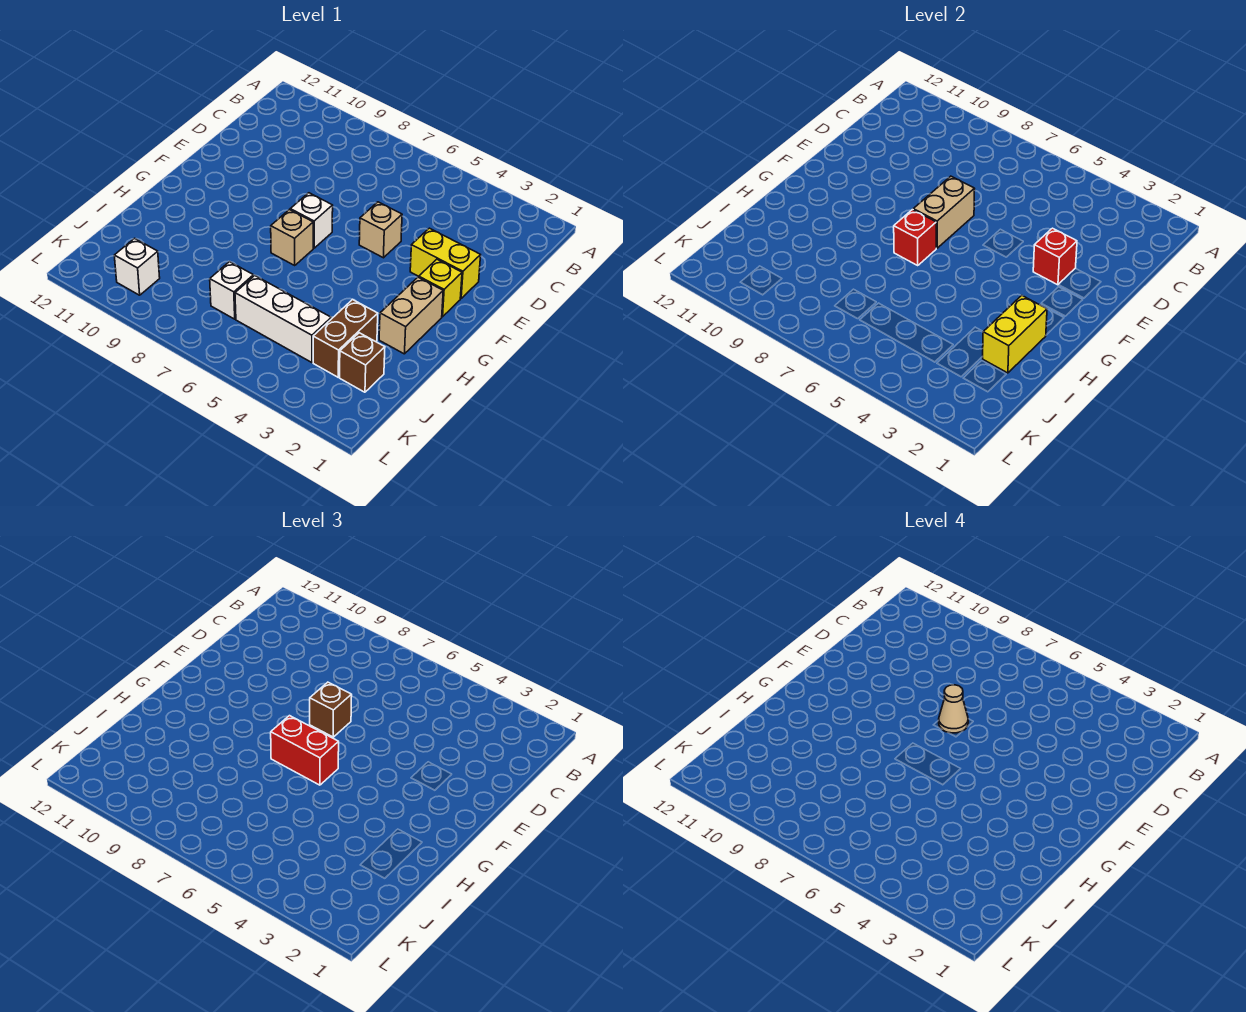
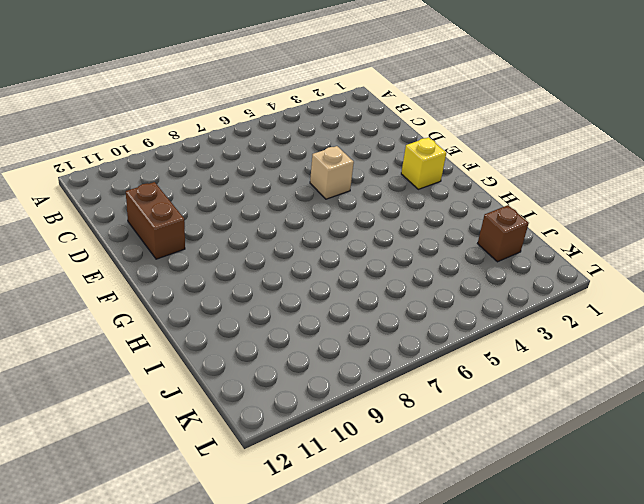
brown 1x2 brick [126,182,185,259] -> brown 1x2 brick moved to [313,299,378,377]
none -> yellow 1x2 brick [410,228,481,298]
none -> white 1x1 brick [290,193,333,248]
none -> tan 1x2 brick [379,277,443,354]

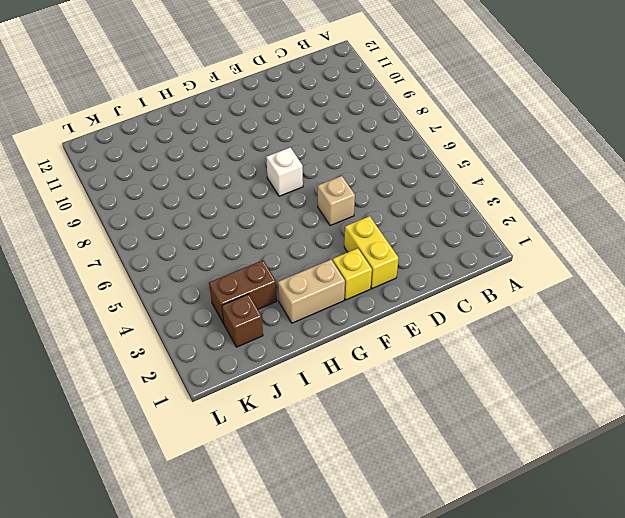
none -> tan 1x1 brick [271,210,313,265]
none -> white 1x3 brick [235,276,331,363]
none -> white 1x1 brick [210,262,253,319]

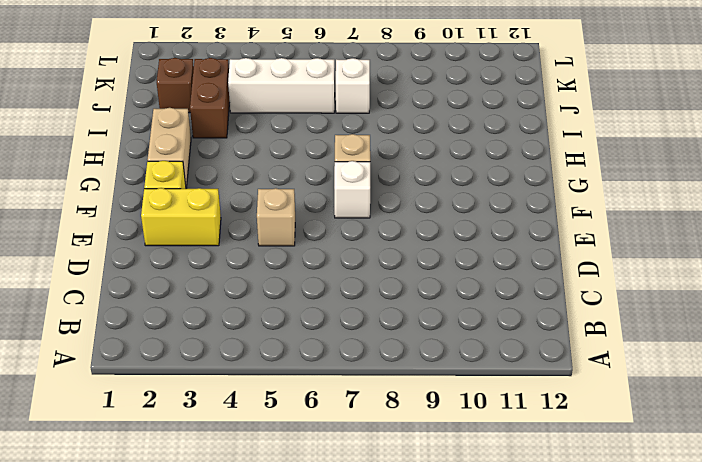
none -> white 1x1 brick [114,238,160,295]
none -> red 1x1 brick [1033,228,1077,285]
none -> tan 1x2 brick [913,176,975,248]

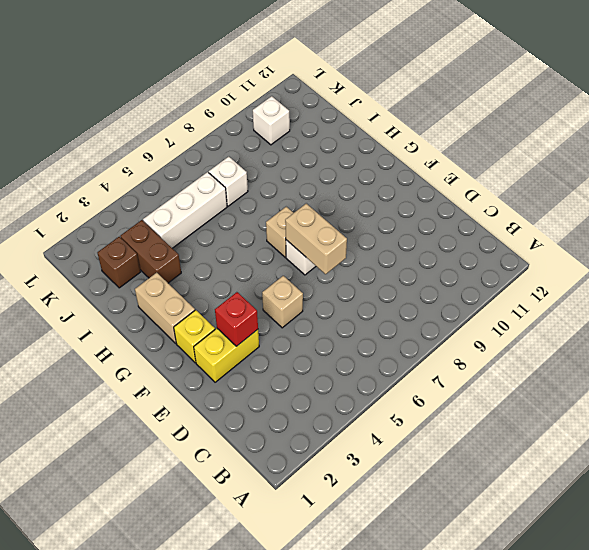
none -> red 1x1 brick [894,210,936,265]
none -> yellow 1x2 brick [982,295,1047,373]
none -> brown 1x1 brick [310,682,352,737]

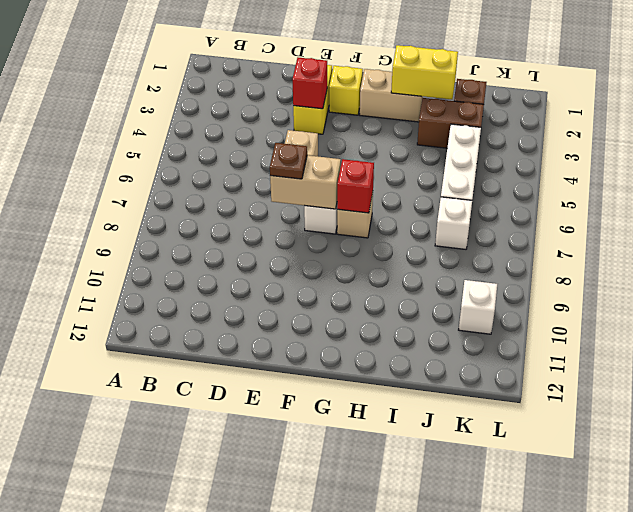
brown 1x1 plate [270,143,307,179] -> brown 1x1 brick [310,682,352,737]
none -> red 1x2 brick [271,716,339,785]
none -> tan 1x1 cone [939,685,968,733]

